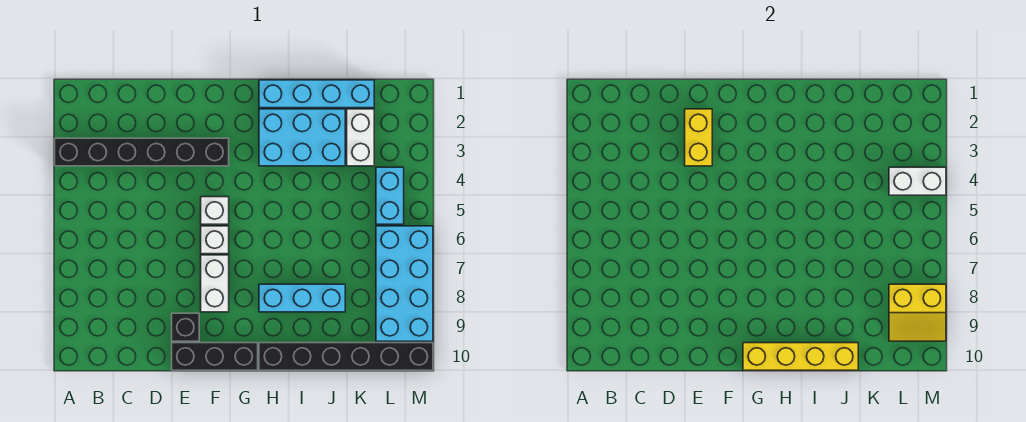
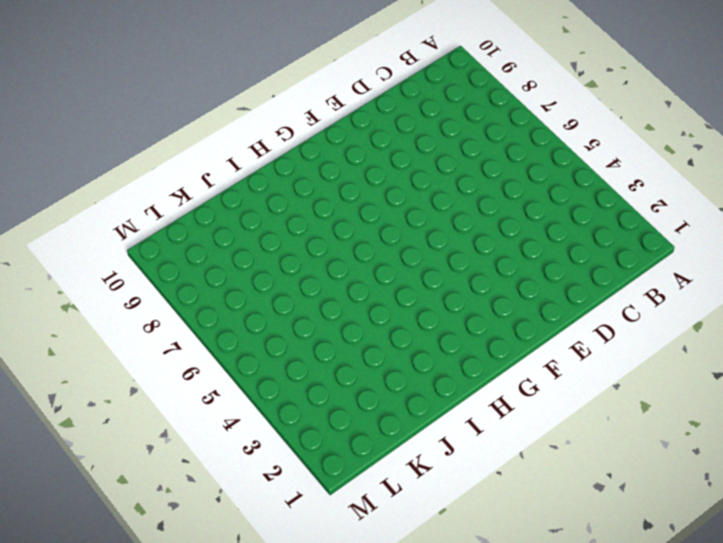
none -> black 1x6 brick [55,138,229,166]
none -> black 1x1 brick [172,313,199,341]
none -> black 1x3 brick [172,343,258,370]

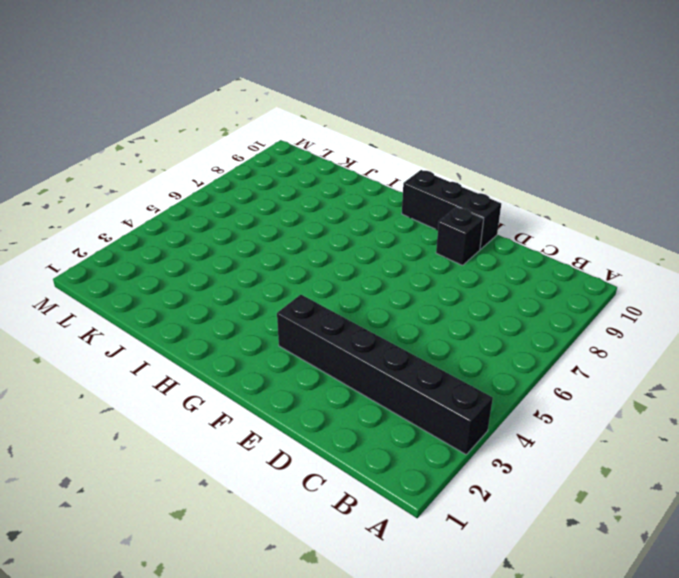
none -> white 1x1 brick [201,197,229,224]
none -> white 1x1 brick [201,226,229,254]
none -> white 1x2 brick [201,255,229,312]

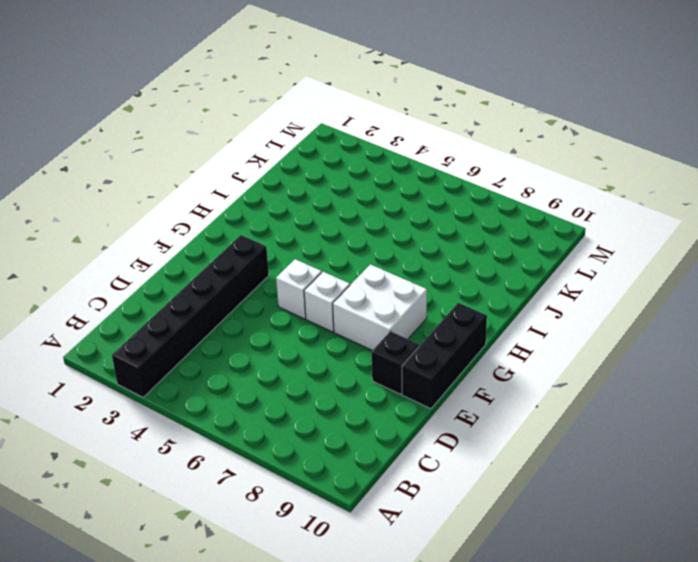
white 2x2 brick [333,265,427,351] -> white 1x2 brick [201,255,229,312]
none -> cyan 1x4 brick [259,80,374,108]
none -> cyan 2x3 brick [259,109,345,166]
none -> cyan 1x3 brick [259,284,345,312]

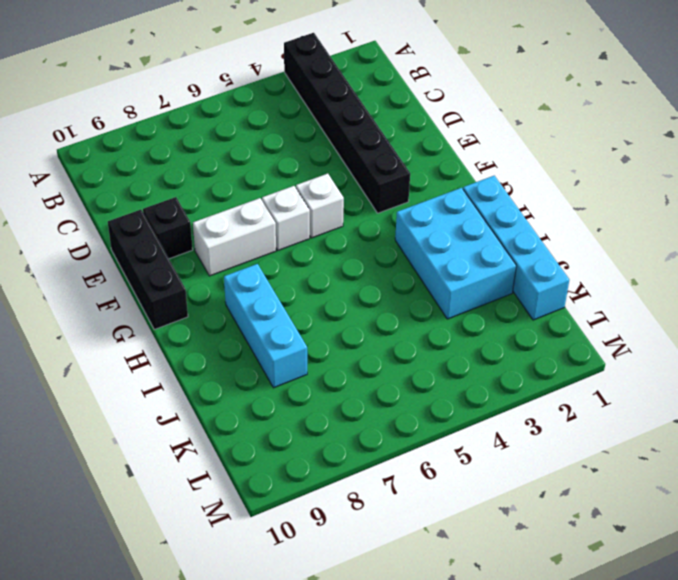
none -> black 1x6 brick [259,343,433,370]
none -> white 1x2 brick [347,109,374,166]
none -> cyan 1x2 brick [376,167,404,224]

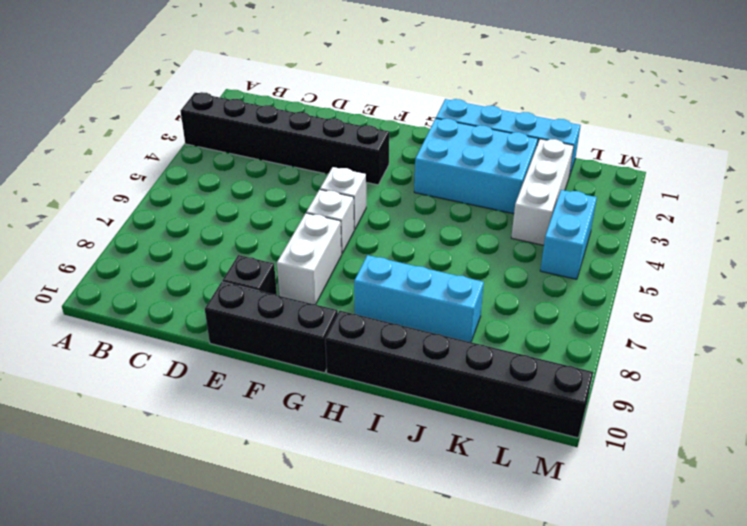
white 1x3 brick [511,139,574,245] -> white 1x2 brick [347,109,374,166]
none -> cyan 2x4 brick [376,226,433,341]
none -> yellow 1x2 brick [685,109,712,166]
none -> yellow 1x4 brick [743,343,858,370]

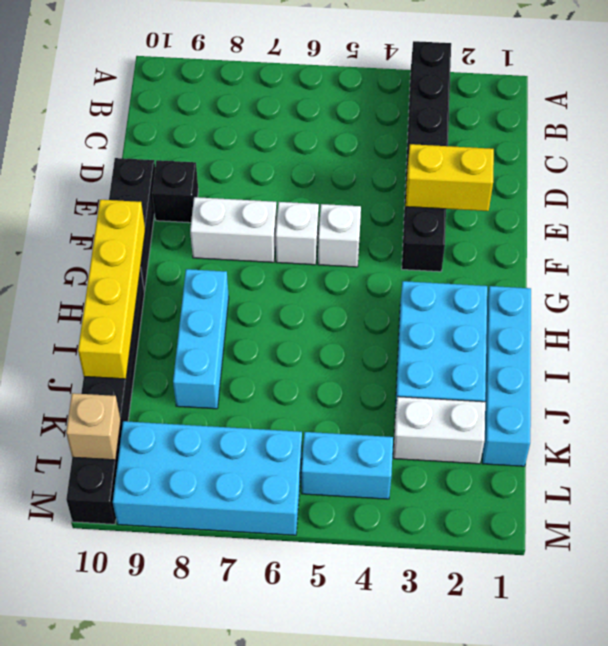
tan 1x1 brick [66,393,121,460] -> none
none -> white 1x2 brick [889,167,946,195]
none -> yellow 2x2 slope [889,284,946,341]

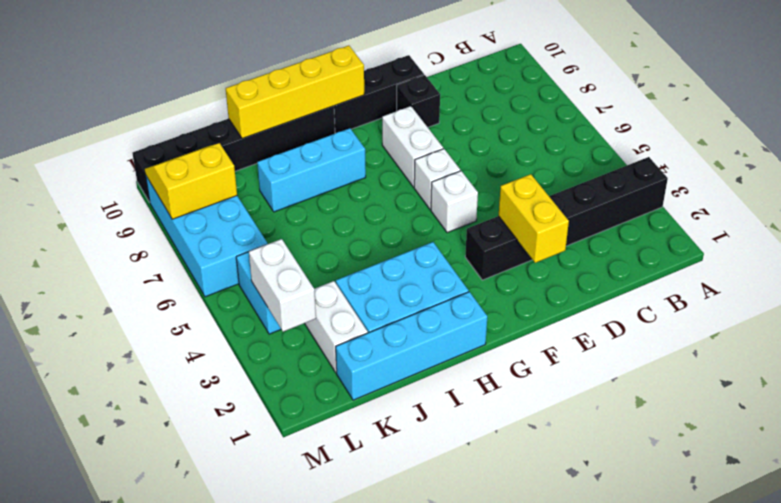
white 1x2 brick [249,239,316,332] -> white 1x2 brick turned to [889,167,946,195]

